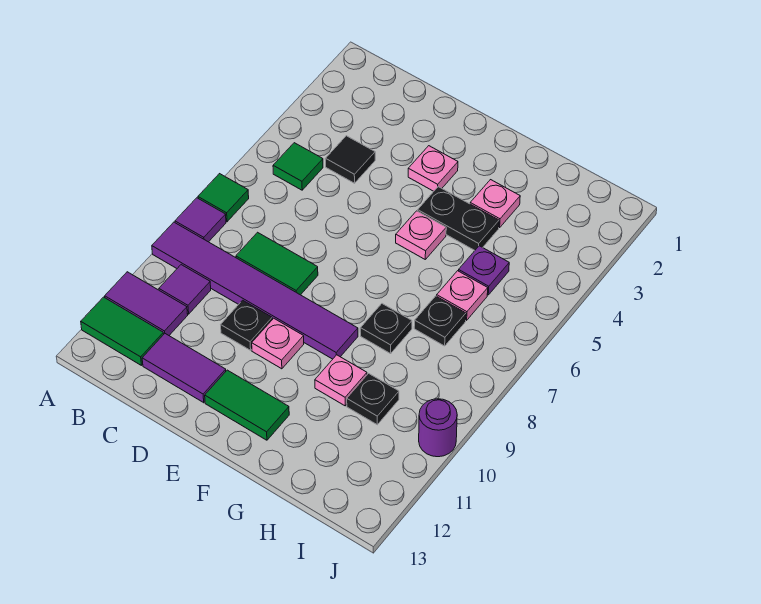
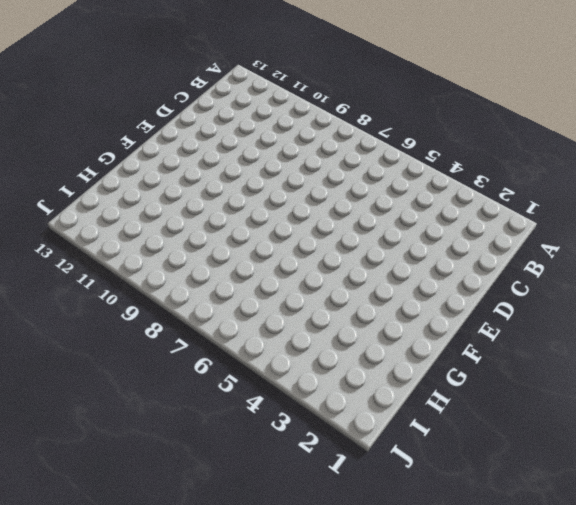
none -> green 1x1 tile [198,174,249,222]
none -> purple 1x1 tile [175,198,226,242]
none -> purple 1x6 tile [152,222,358,359]

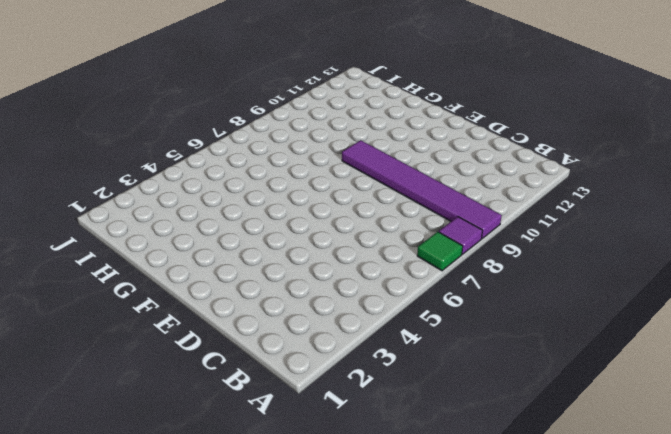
none -> purple 1x2 tile [105,272,188,335]
none -> green 1x2 tile [81,297,164,366]
none -> green 1x1 tile [273,143,323,190]

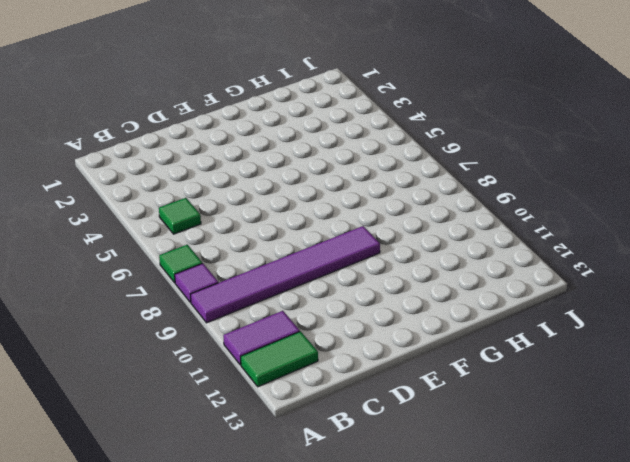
none -> purple 1x1 tile [159,265,211,314]
none -> black 1x1 tile [325,136,375,183]
none -> green 1x2 tile [236,232,318,295]

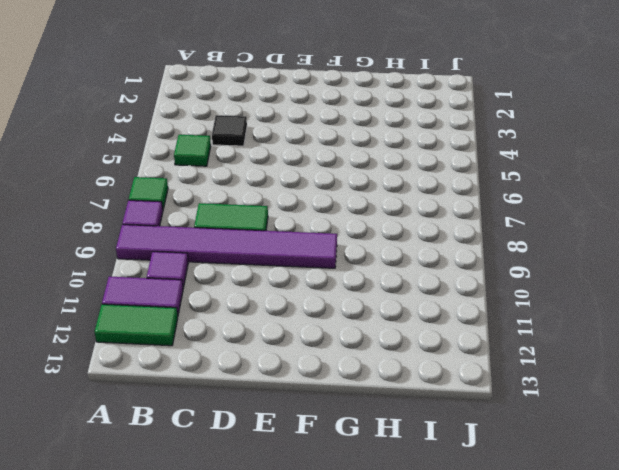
none -> purple 1x2 tile [142,334,226,403]
none -> black 1x1 plate [221,300,272,350]
none -> pink 1x1 plate [408,146,458,191]

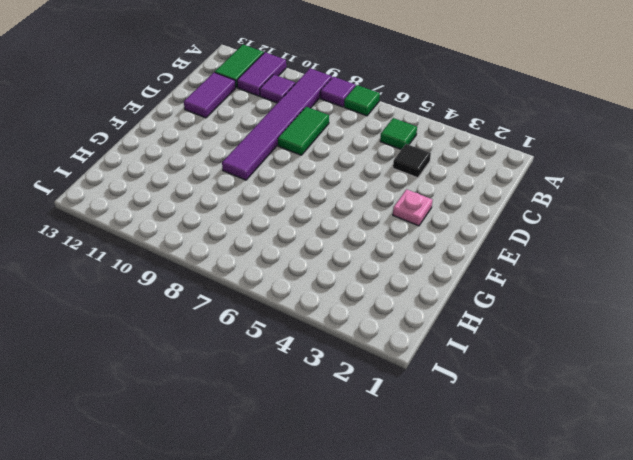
none -> black 1x1 plate [221,300,272,350]
none -> pink 1x1 plate [252,318,304,369]
none -> green 1x2 tile [205,370,289,440]

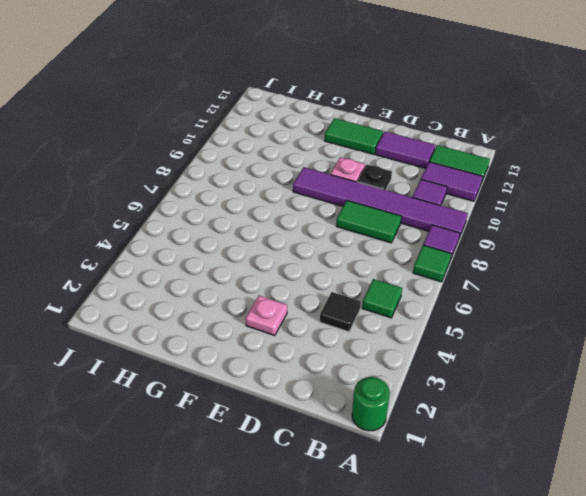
green 1x1 round brick [352,377,390,431] -> none
none -> black 1x2 plate [418,187,499,250]
none -> pink 1x1 plate [396,211,446,259]
none -> pink 1x1 plate [470,180,520,228]

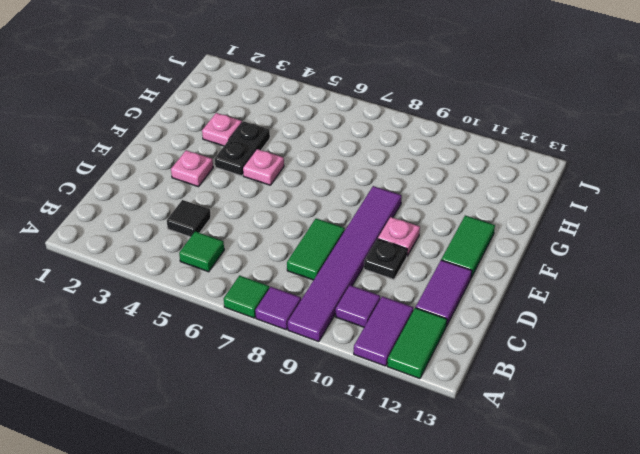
none -> black 1x1 plate [360,304,412,354]
none -> pink 1x1 plate [315,355,367,406]
none -> purple 1x1 plate [459,246,509,295]

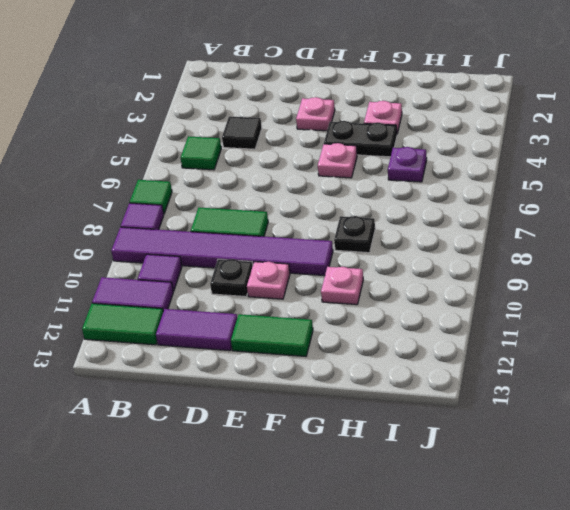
none -> pink 1x1 plate [437,271,488,320]
none -> black 1x1 plate [414,296,466,346]
none -> black 1x1 plate [347,373,399,425]

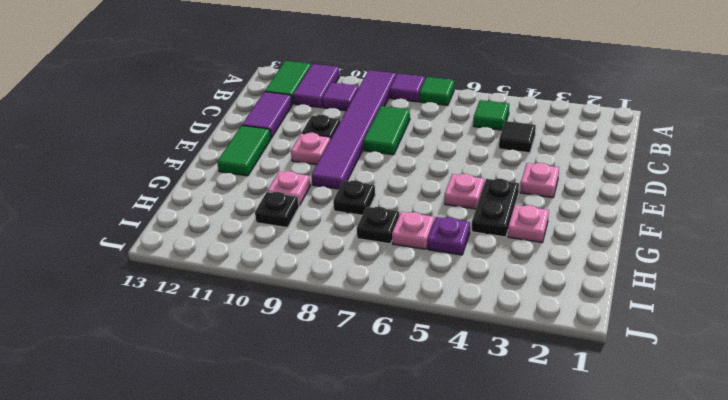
none -> purple 1x1 round brick [419,399,457,457]

